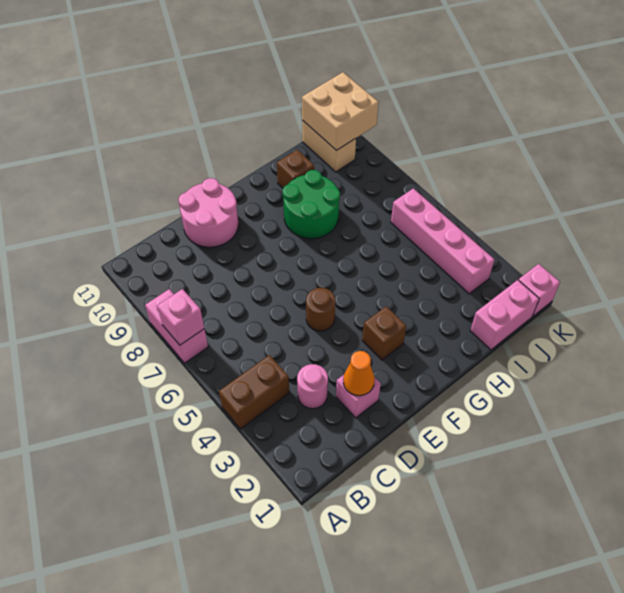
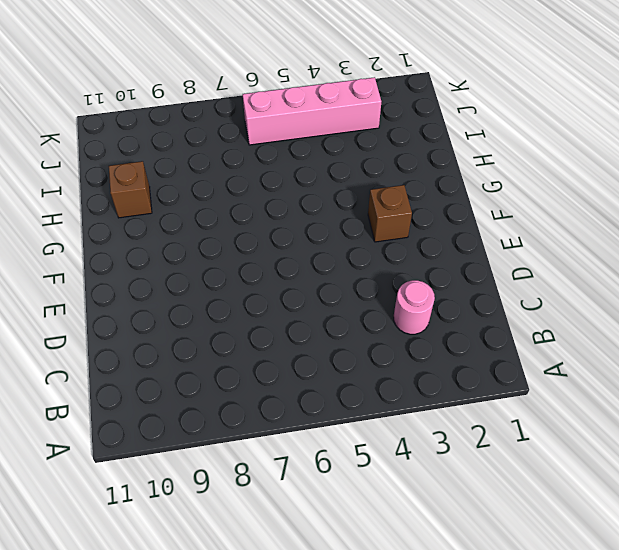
none -> brown 1x2 brick [219,355,289,429]
none -> pink 1x2 brick [145,289,208,363]
none -> pink 1x1 brick [336,375,381,418]

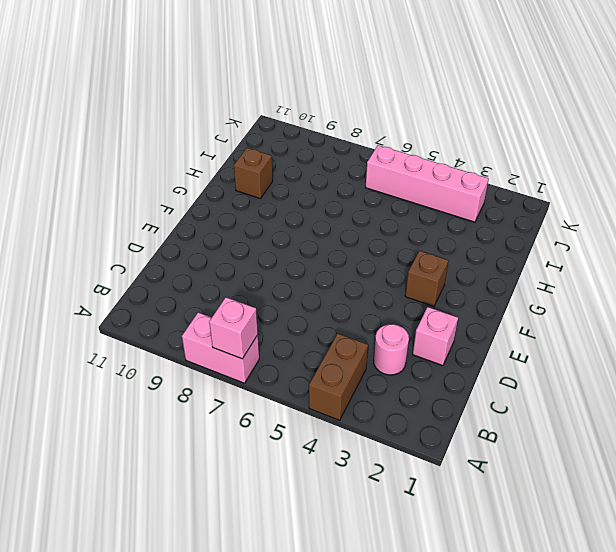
none -> pink 2x2 round brick [178,178,238,247]
none -> brown 1x1 round brick [306,288,335,331]
none -> green 2x2 round brick [283,170,340,239]

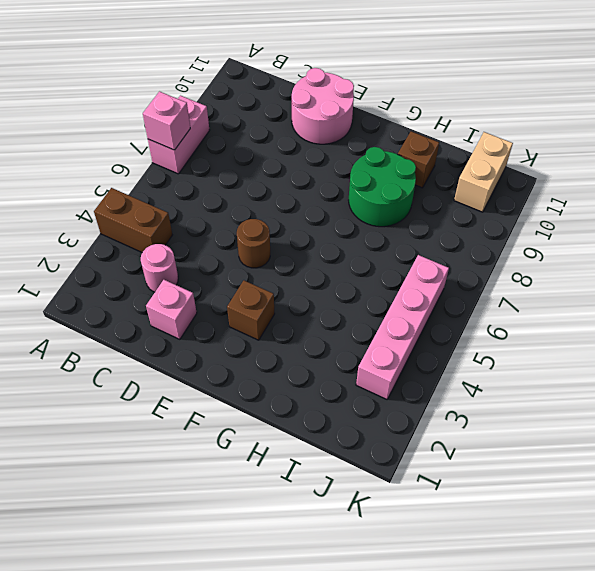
none -> pink 1x2 brick [470,280,539,350]
none -> pink 1x1 brick [519,264,560,317]
none -> orange 1x1 cone [343,351,375,396]

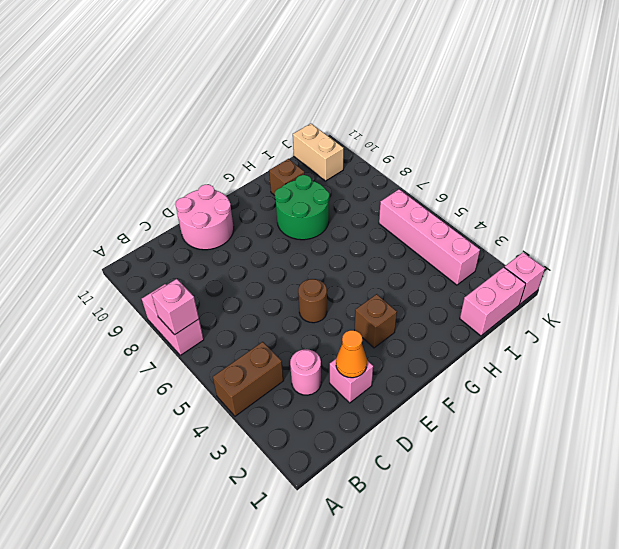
none -> tan 2x2 brick [302,72,379,150]

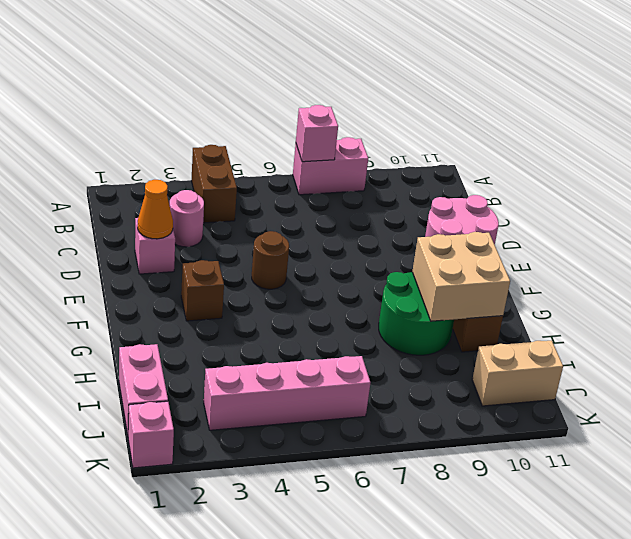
tan 2x2 brick [412,232,510,321] -> tan 2x2 brick moved to [302,72,379,150]

